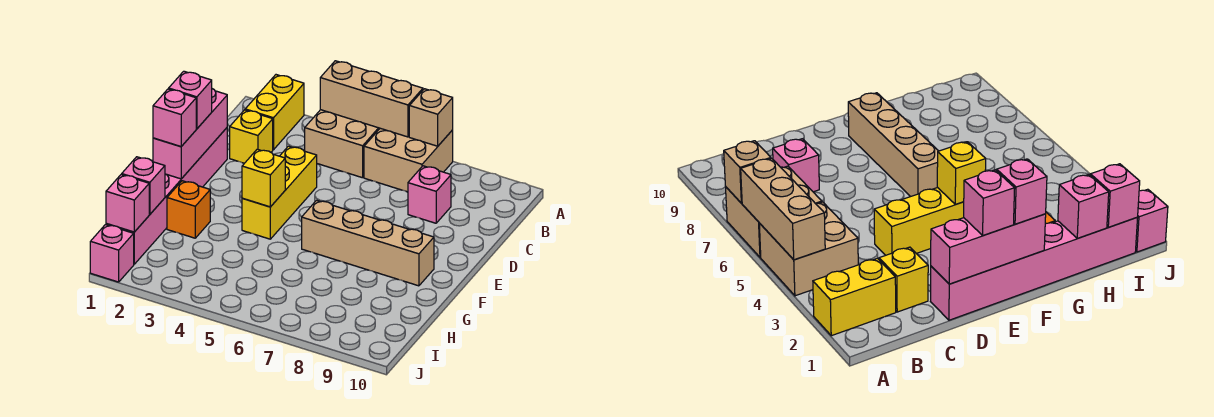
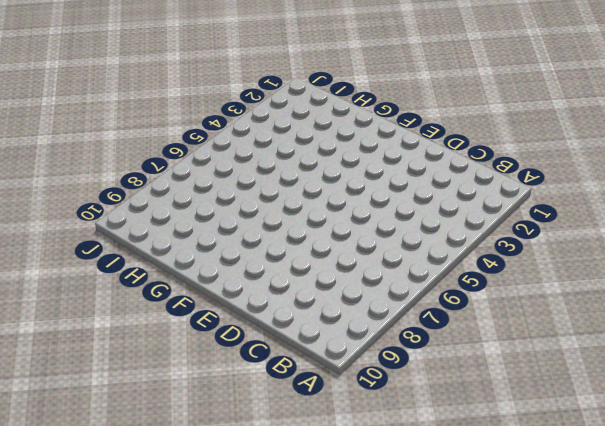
none -> yellow 1x2 brick [245,75,304,150]
none -> tan 2x2 brick [305,110,380,178]
none -> tan 2x2 brick [364,128,453,192]

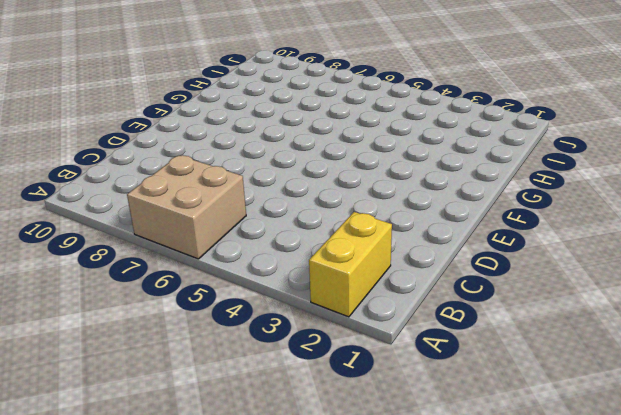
none -> tan 2x2 brick [305,110,380,178]
none -> yellow 1x1 brick [230,110,273,163]
none -> pink 1x1 brick [408,166,451,223]

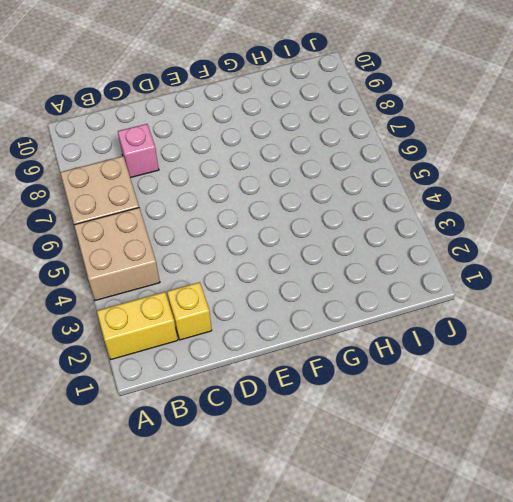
none -> pink 1x6 brick [106,128,227,264]
none -> yellow 1x3 brick [242,146,317,239]
none -> tan 1x4 brick [302,200,434,286]

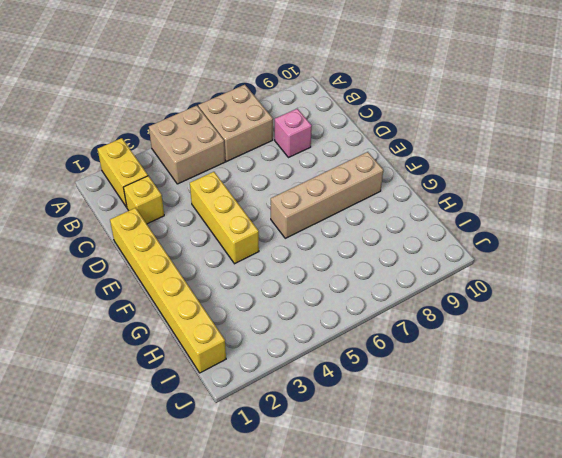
yellow 1x6 brick [110,208,226,373] -> pink 1x6 brick [106,128,227,264]
none -> orange 1x1 brick [167,181,210,238]
none -> pink 1x1 brick [90,225,134,282]
none -> tan 1x3 brick [320,61,423,137]

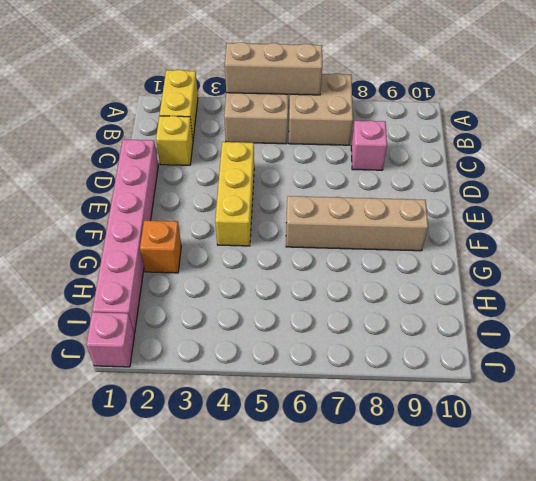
none -> tan 1x1 brick [409,89,453,146]
none -> pink 1x3 brick [153,89,227,179]
none -> yellow 1x1 brick [242,149,285,207]

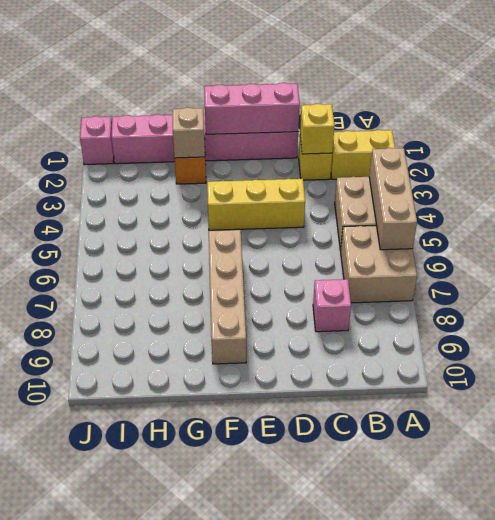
yellow 1x1 brick [300,104,335,154] -> yellow 1x1 brick moved to [242,149,285,207]
tan 1x1 brick [173,107,205,158] -> tan 1x1 brick moved to [409,89,453,146]
none -> pink 1x1 brick [122,157,165,214]
none -> pink 1x1 brick [106,174,149,232]
none -> pink 1x1 brick [169,71,212,129]

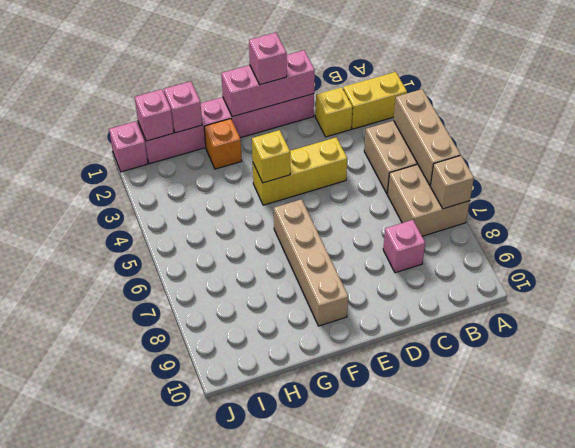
none -> pink 1x1 brick [153,89,196,147]

